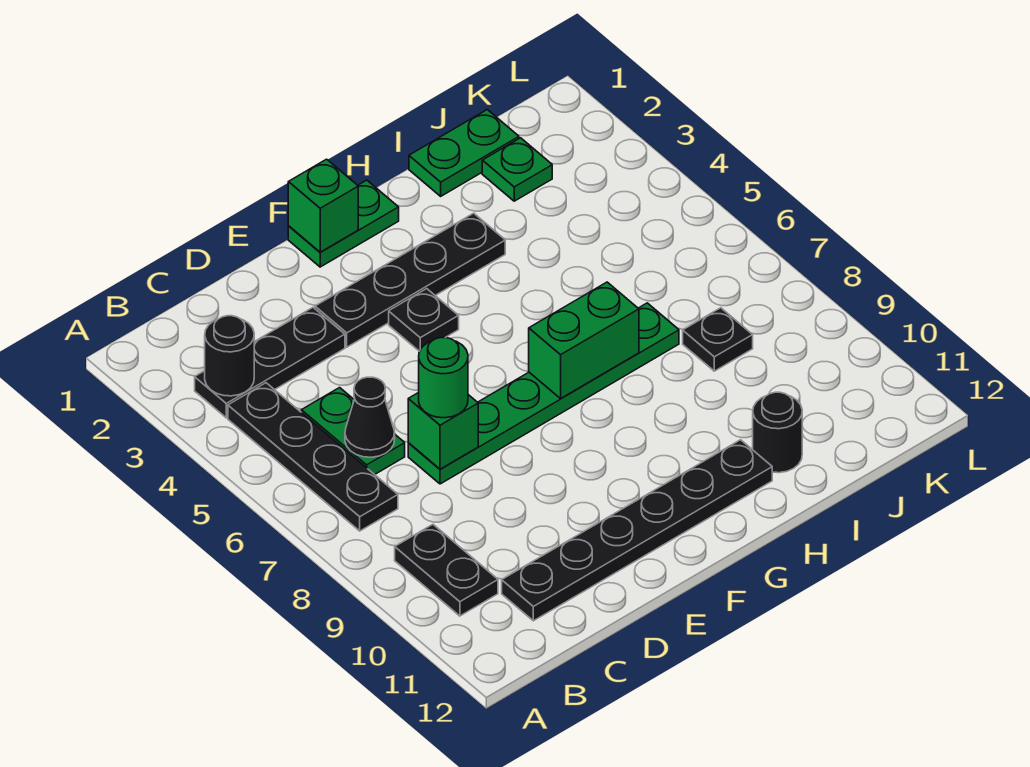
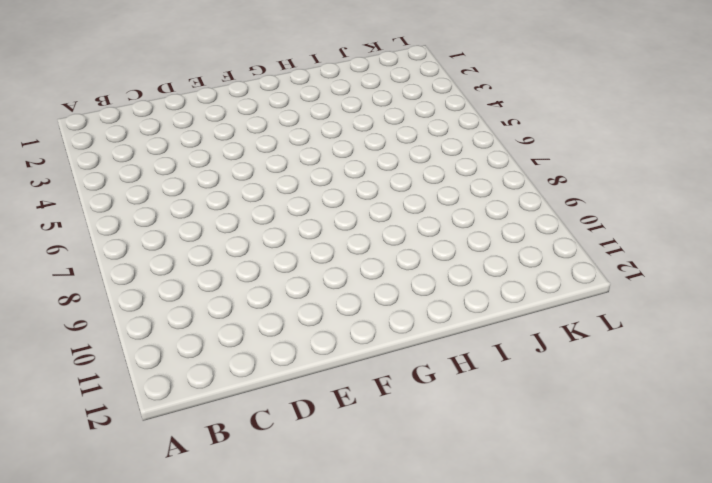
none -> black 1x3 plate [195,308,345,418]
none -> black 1x4 plate [228,383,398,531]
none -> black 1x2 plate [395,524,498,616]

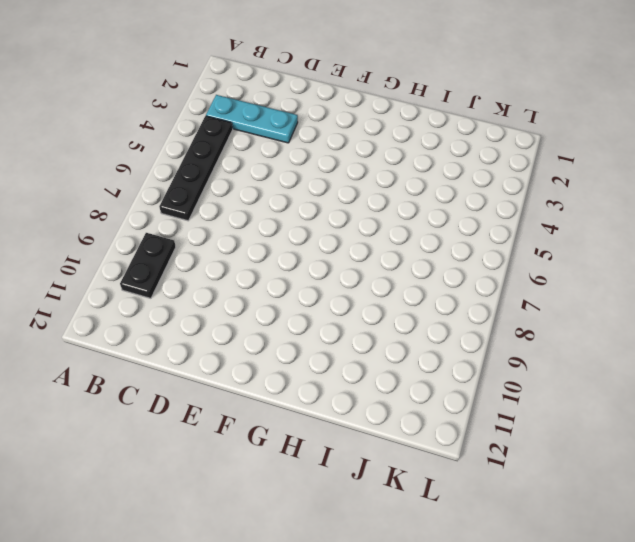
cyan 1x3 plate [206,95,298,143] -> black 1x3 plate [195,308,345,418]
none -> green 1x2 plate [301,388,405,475]
none -> black 1x6 plate [502,440,772,621]
none -> green 1x6 plate [408,303,679,484]

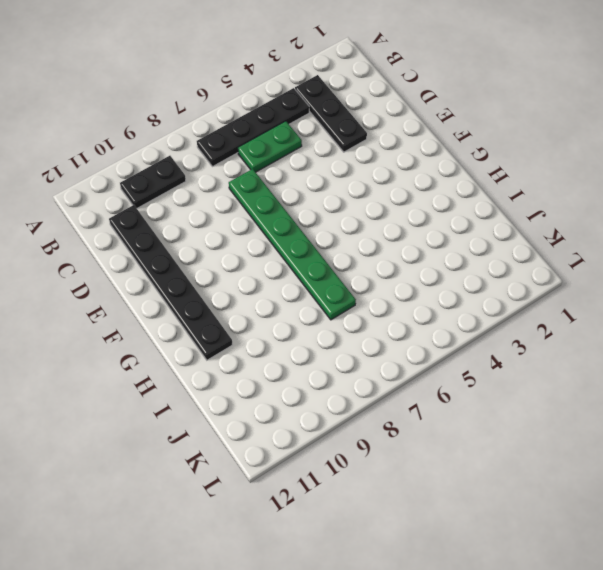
none -> black 1x4 plate [315,213,505,347]
none -> green 1x2 plate [288,180,399,267]
none -> black 1x1 plate [389,289,459,351]

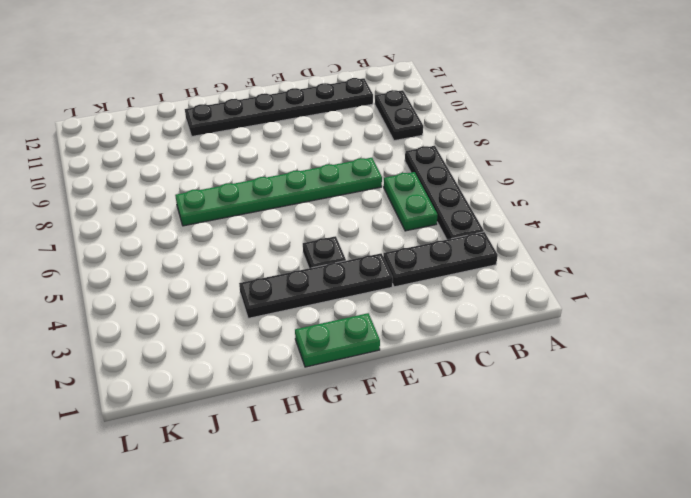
none -> green 1x2 plate [409,110,519,196]
none -> black 1x1 round brick [753,392,802,473]
none -> green 1x1 plate [482,138,552,201]

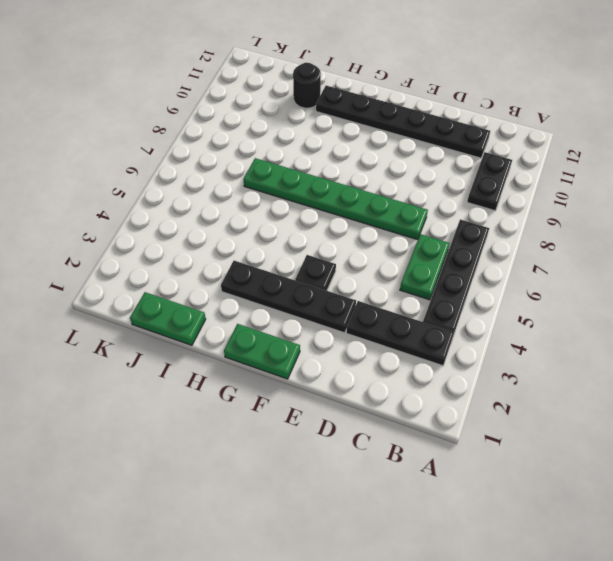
none -> green 1x1 plate [482,138,552,201]
none -> black 1x1 plate [683,308,753,371]
none -> black 1x1 round brick [205,316,254,396]

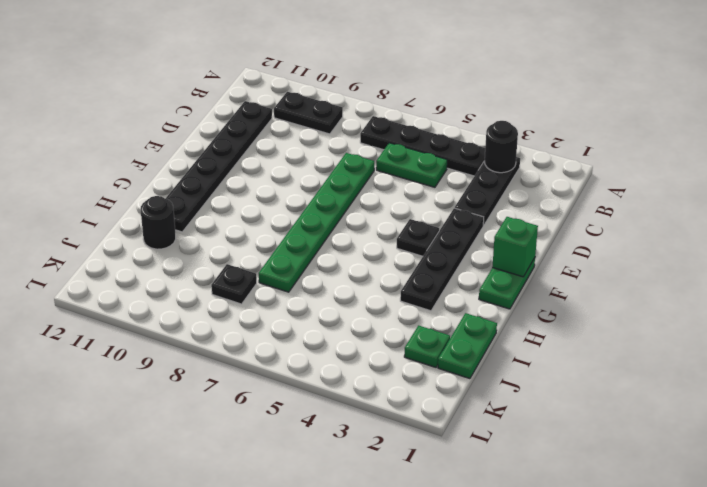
none -> black 1x1 cone [345,377,395,457]
none -> green 1x1 brick [408,392,478,469]
none -> green 1x2 brick [529,282,639,399]

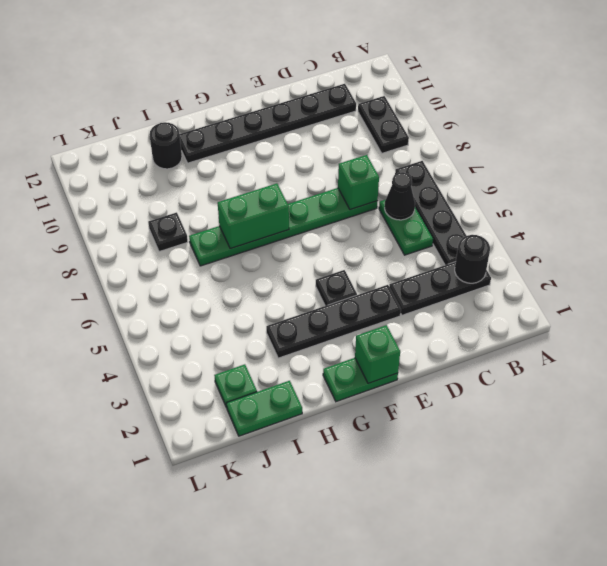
none -> green 1x1 round brick [419,338,468,418]

